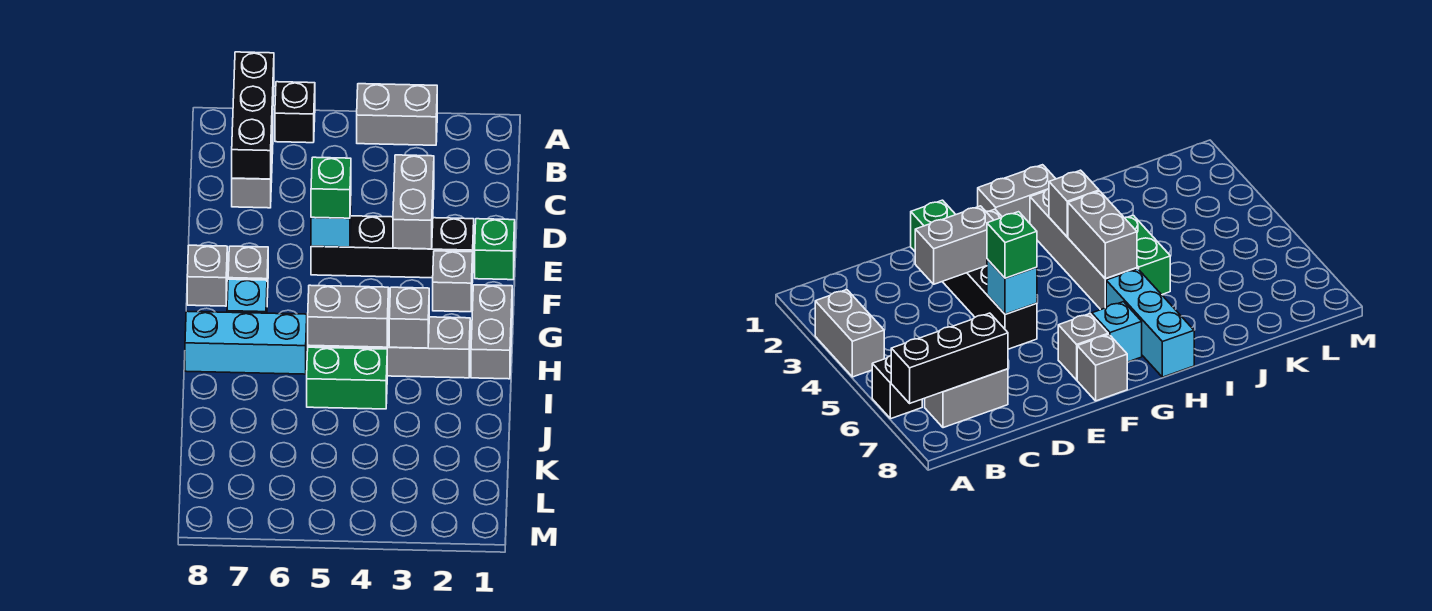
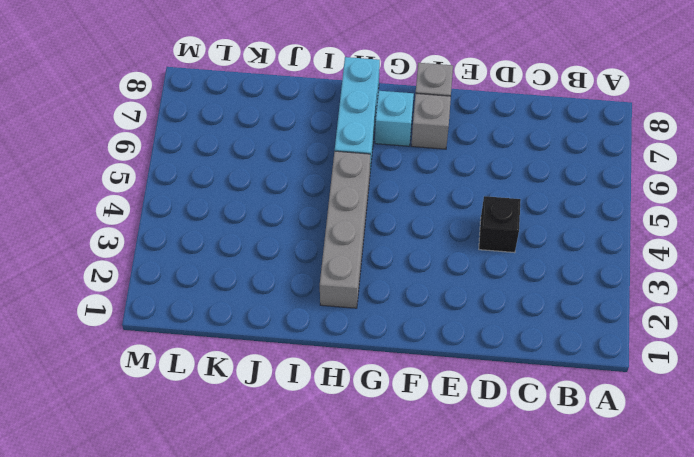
black 1x1 brick [479,196,521,253] -> black 1x1 brick moved to [275,82,315,143]
none -> grey 1x2 brick [357,84,437,145]
none -> grey 1x2 brick [232,125,273,208]
none -> green 1x1 brick [475,219,515,280]

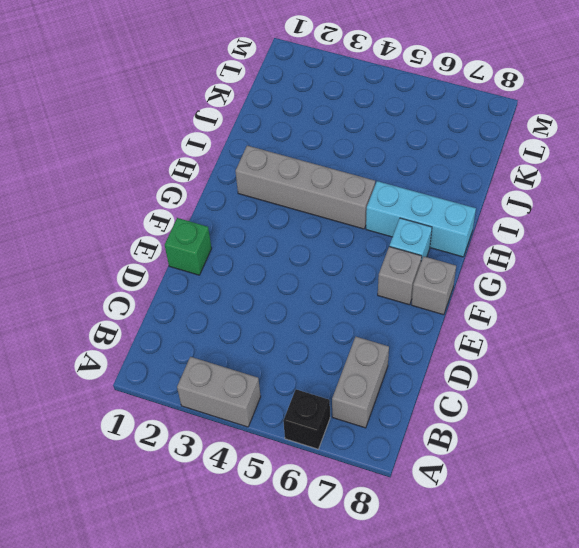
none -> black 1x4 brick [311,216,474,278]
none -> grey 1x1 brick [433,251,473,312]
none -> grey 1x2 brick [471,285,512,379]

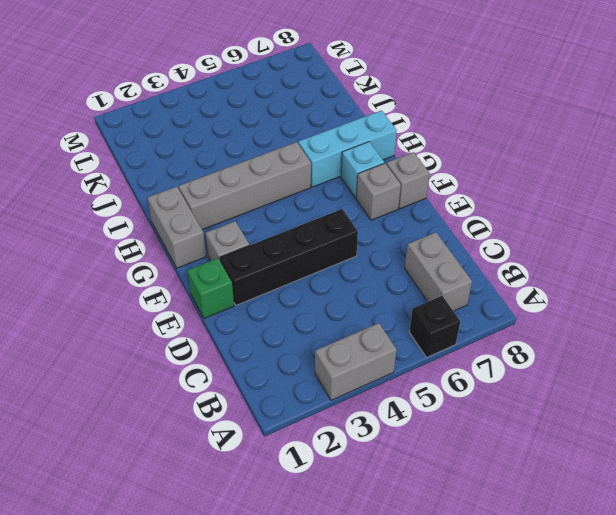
none -> green 1x2 brick [307,347,387,409]
none -> black 1x3 brick [232,52,274,179]
none -> grey 1x2 brick [393,155,434,249]

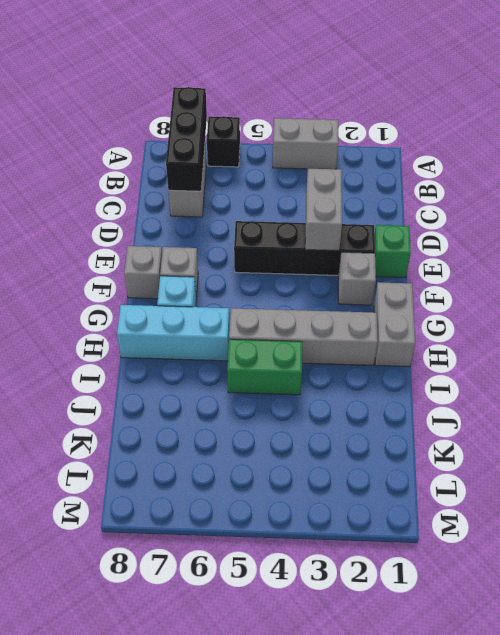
none -> cyan 1x1 brick [311,205,351,247]
none -> grey 1x1 brick [389,287,429,348]
none -> grey 1x2 brick [308,285,389,347]

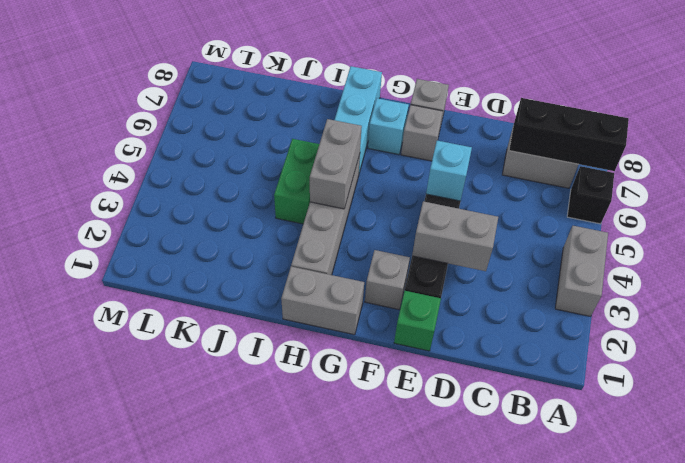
none -> grey 1x1 brick [389,287,429,348]
none -> green 1x1 brick [311,157,351,218]

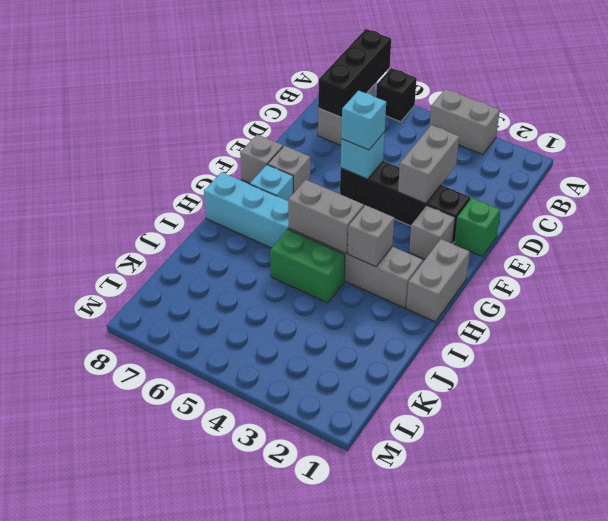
cyan 1x1 brick [341,91,386,150] -> green 1x1 brick [311,157,351,218]

